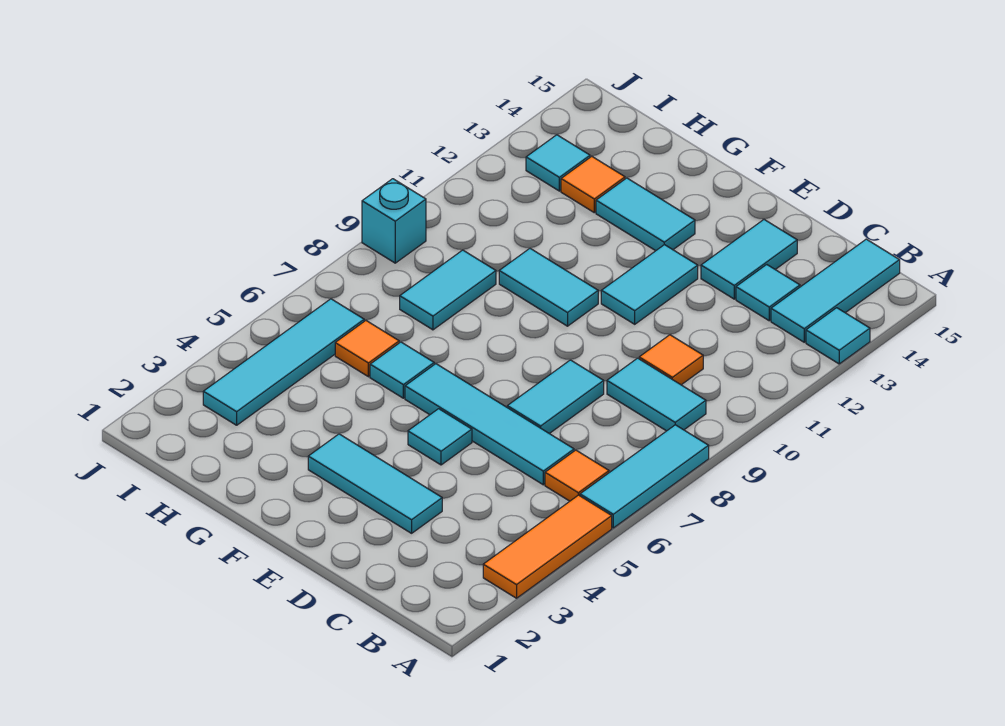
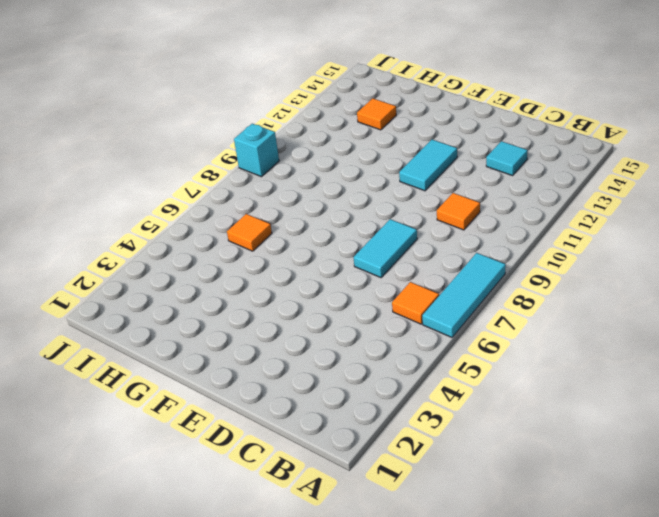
none -> orange 1x3 tile [483,495,612,598]
none -> cyan 1x1 tile [806,308,870,364]
none -> cyan 1x2 tile [607,358,706,431]

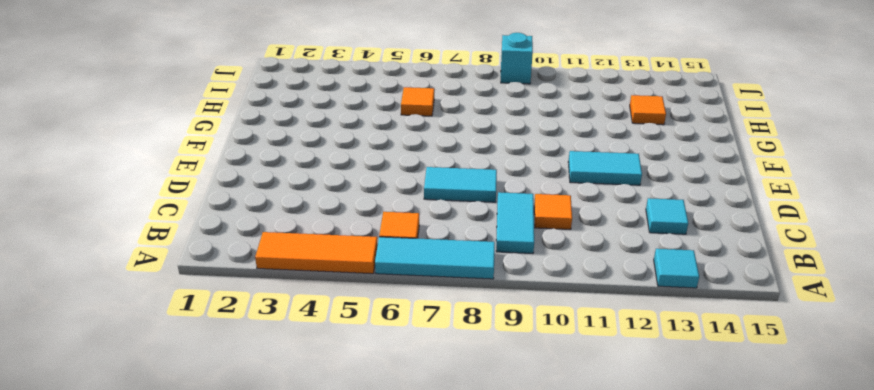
none -> cyan 1x3 tile [771,239,900,342]
none -> cyan 1x4 tile [405,364,574,485]
none -> cyan 1x3 tile [308,434,442,533]

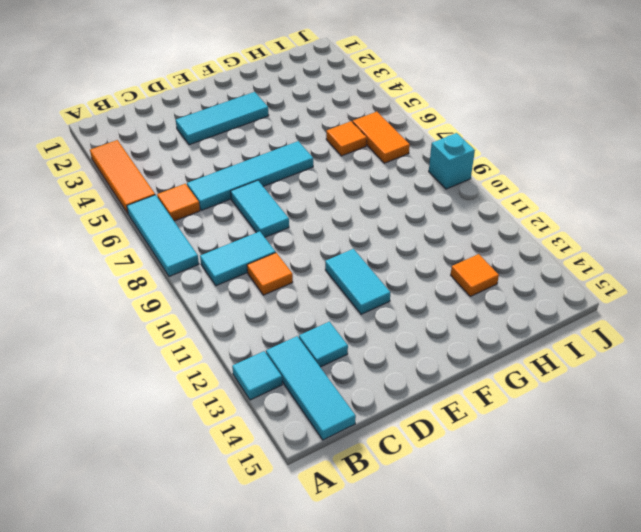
orange 1x2 tile [353,112,410,163] -> cyan 1x4 tile [203,299,364,425]
none -> cyan 1x2 tile [701,220,797,299]
none -> cyan 1x1 tile [408,409,472,465]
none -> cyan 1x2 tile [499,249,598,326]

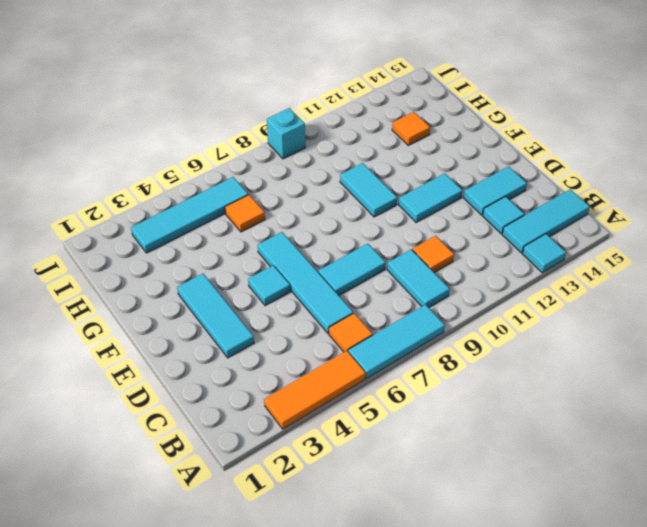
none -> cyan 1x2 tile [596,178,695,251]
none -> cyan 1x1 tile [370,342,434,398]
none -> cyan 1x2 tile [400,250,496,330]

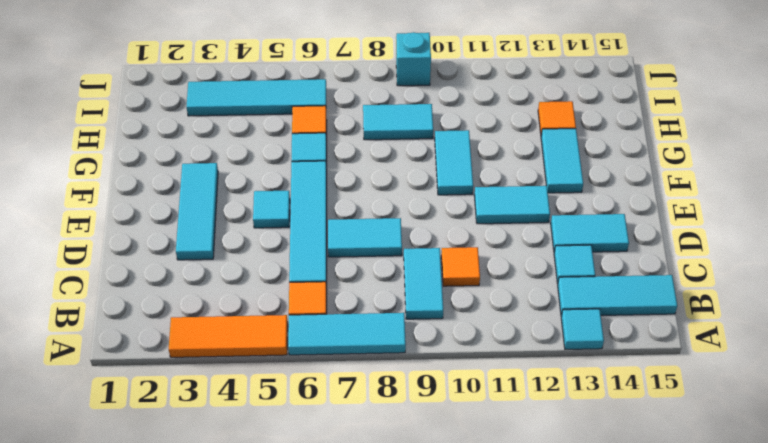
none -> cyan 1x1 tile [526,135,590,191]

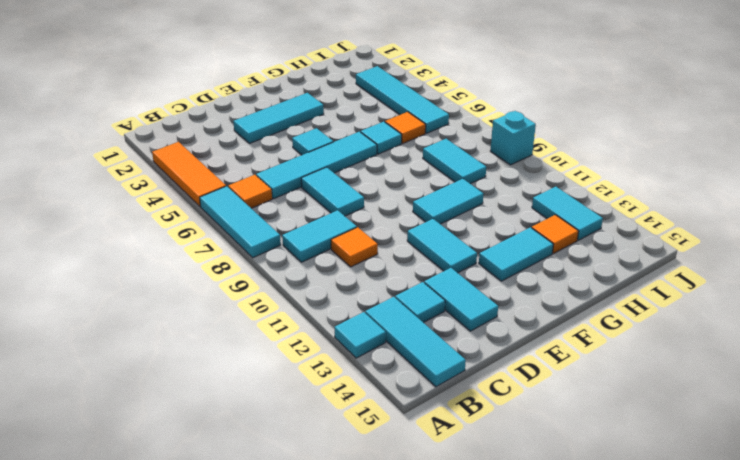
cyan 1x2 tile [532,187,603,240] -> cyan 1x1 tile [526,135,590,191]

